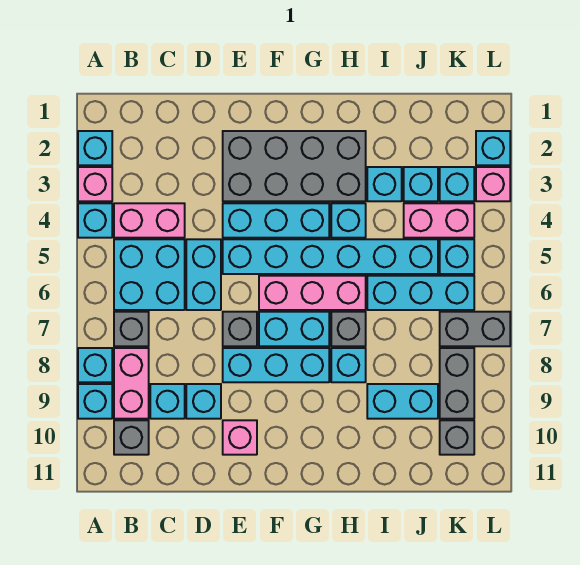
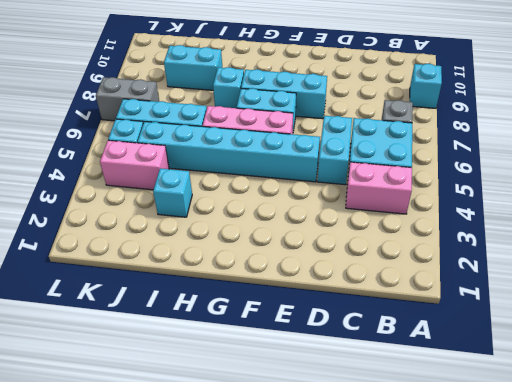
none -> cyan 1x1 brick [78,131,112,165]
none -> pink 1x1 brick [78,167,112,201]
none -> cyan 1x1 brick [78,203,112,238]
none -> cyan 1x1 brick [78,348,112,382]

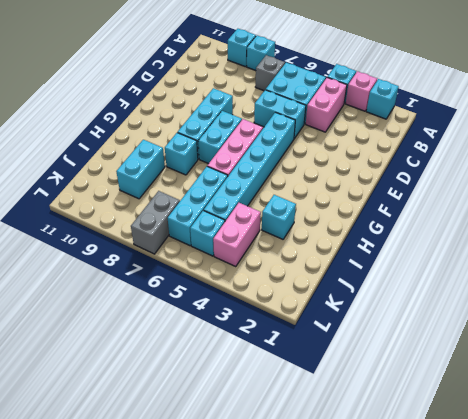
none -> pink 1x2 brick [114,348,149,419]
none -> grey 1x1 brick [114,420,149,455]
none -> cyan 1x1 brick [150,384,185,419]
none -> cyan 1x1 brick [186,384,221,419]

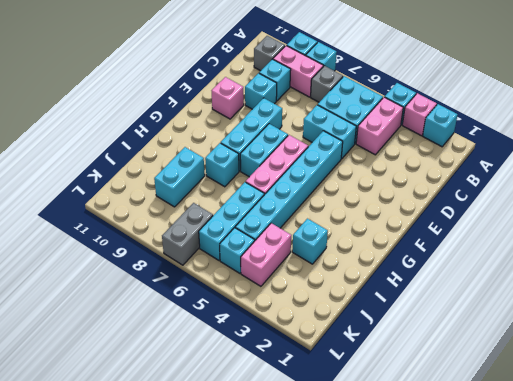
none -> grey 2x4 brick [223,131,366,201]
none -> cyan 1x3 brick [223,203,329,238]
none -> grey 1x1 brick [223,312,257,346]
none -> cyan 1x1 brick [331,203,366,238]

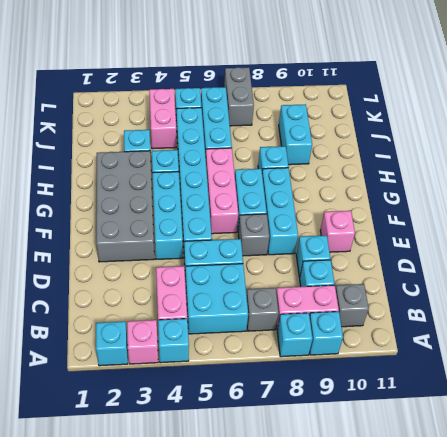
none -> grey 1x1 brick [331,312,366,346]
none -> cyan 1x1 brick [404,167,438,201]
none -> cyan 1x1 brick [440,167,474,201]
none -> grey 1x2 brick [440,348,474,419]

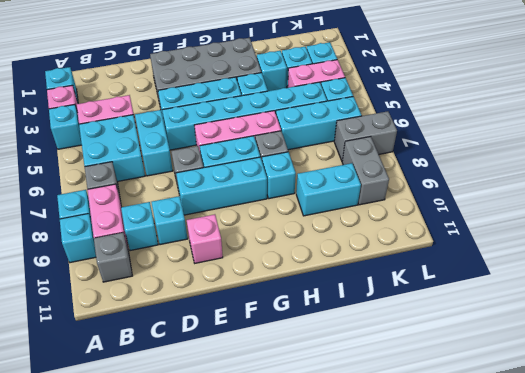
none -> grey 1x1 brick [440,420,474,455]
none -> cyan 1x1 brick [476,131,510,165]
none -> pink 1x1 brick [476,167,510,201]

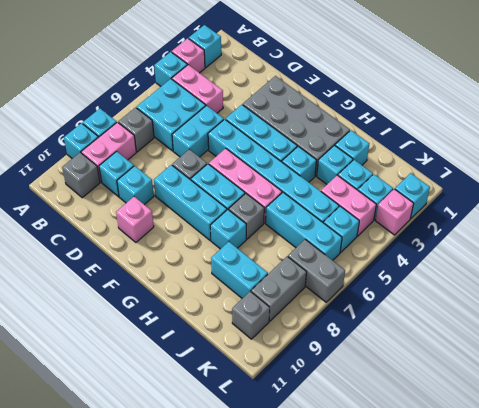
cyan 1x1 brick [335,130,369,165] -> none

